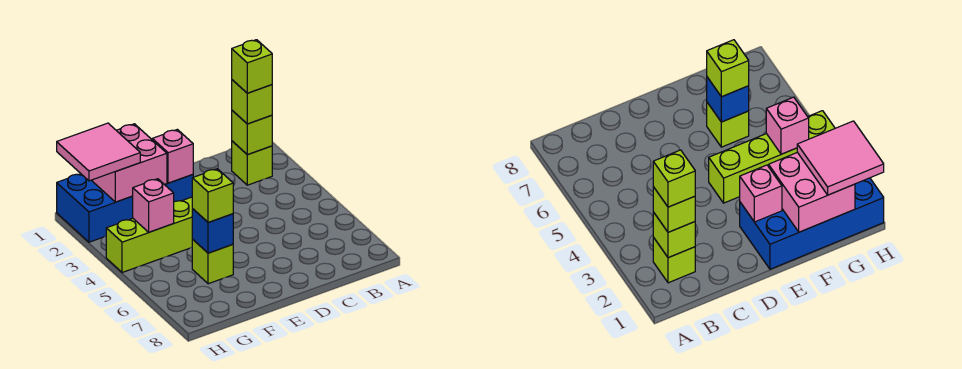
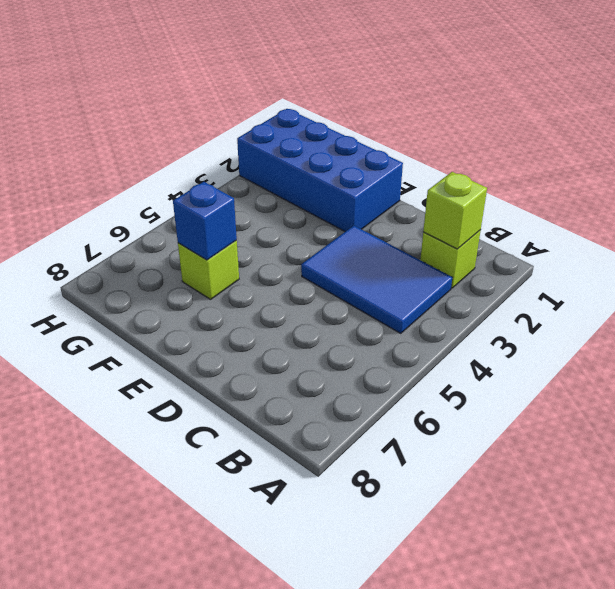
blue 2x3 tile [301,225,452,333] -> none
none -> lime 1x4 brick [106,197,192,273]
none -> pink 1x1 brick [152,129,193,183]
none -> pink 2x2 brick [91,124,167,202]

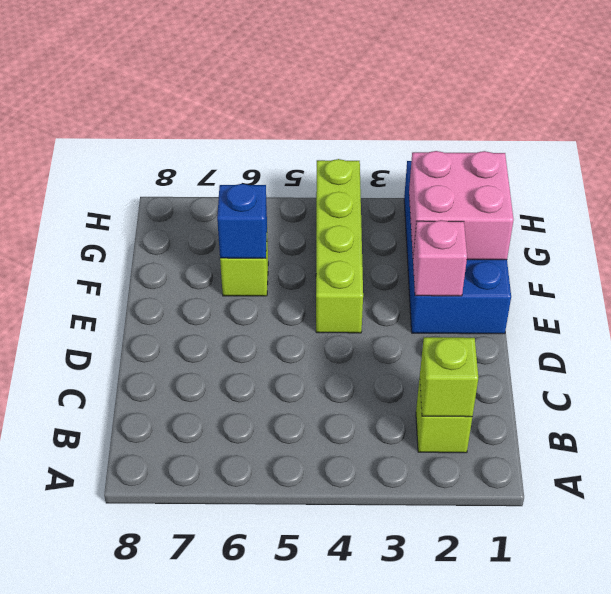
none -> pink 1x1 brick [133,179,174,232]
none -> lime 1x1 brick [232,80,272,124]
none -> lime 1x1 brick [192,169,233,222]

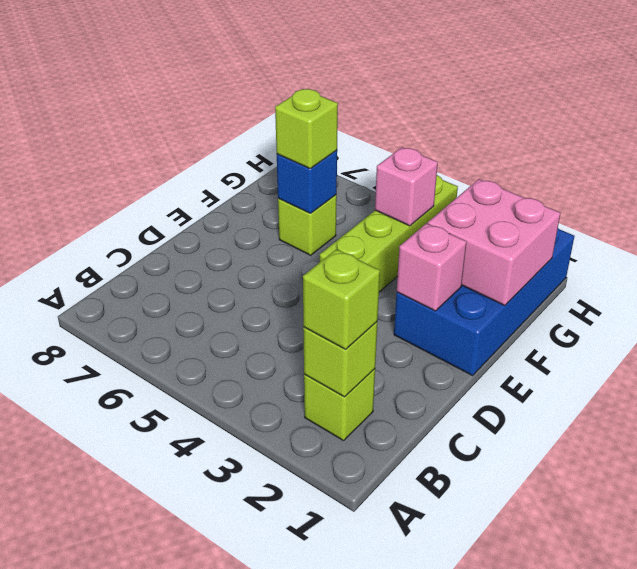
none -> pink 2x2 tile [57,123,140,181]
none -> lime 1x1 brick [232,40,272,93]

